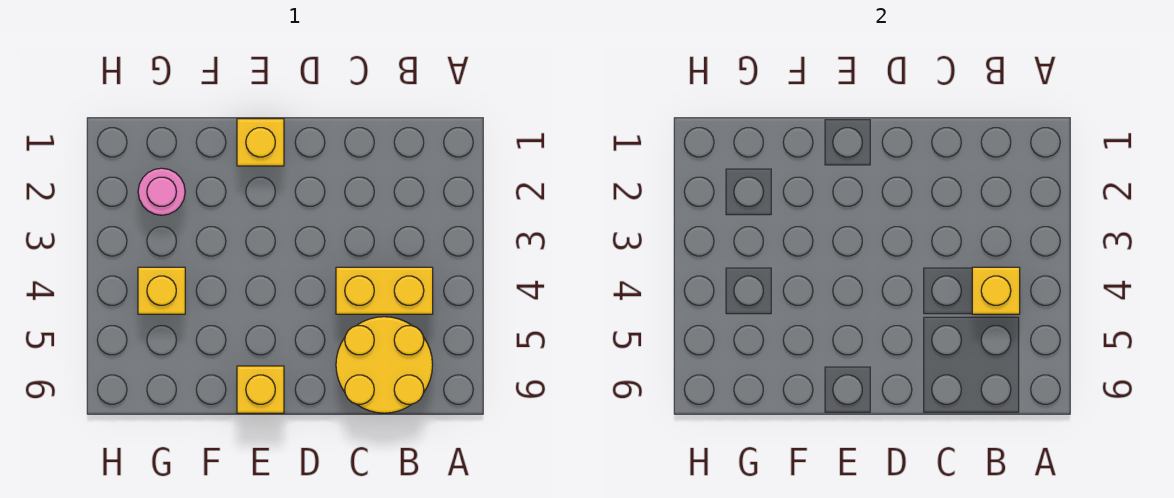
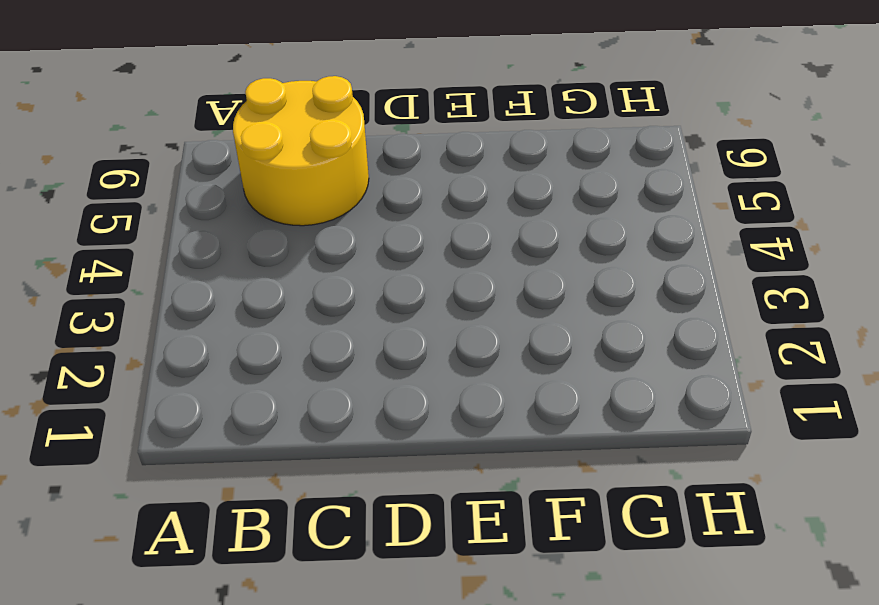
none -> yellow 1x2 brick [336,267,433,314]
none -> yellow 1x1 brick [237,119,284,166]

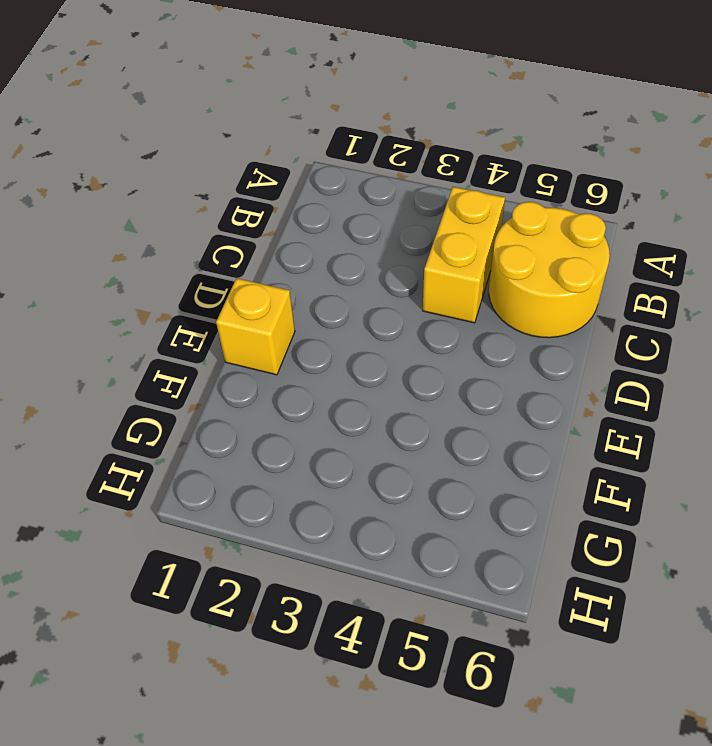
none -> yellow 1x1 brick [237,366,284,413]
none -> pink 1x1 round brick [138,168,185,215]

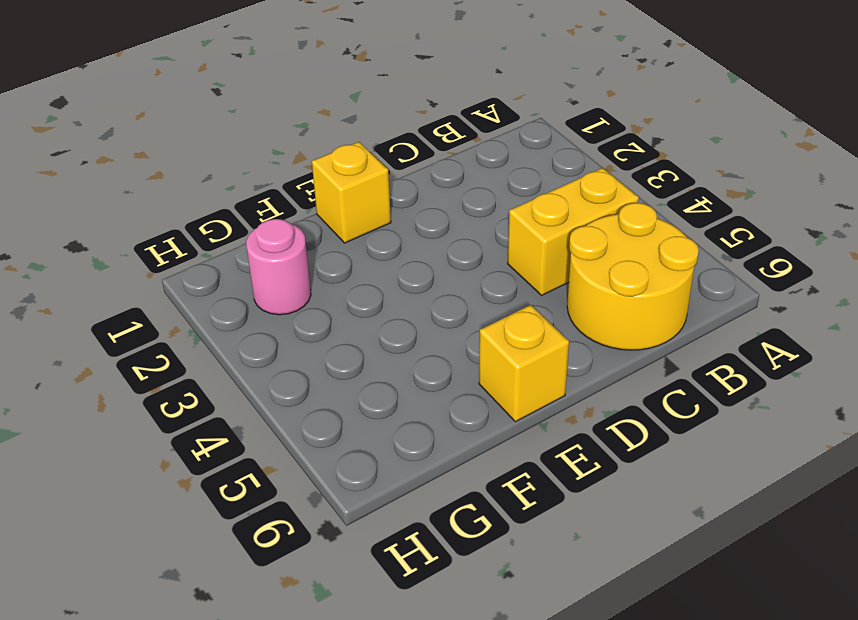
none -> yellow 1x1 brick [138,267,185,314]
none -> yellow 1x1 brick [972,267,1020,314]

